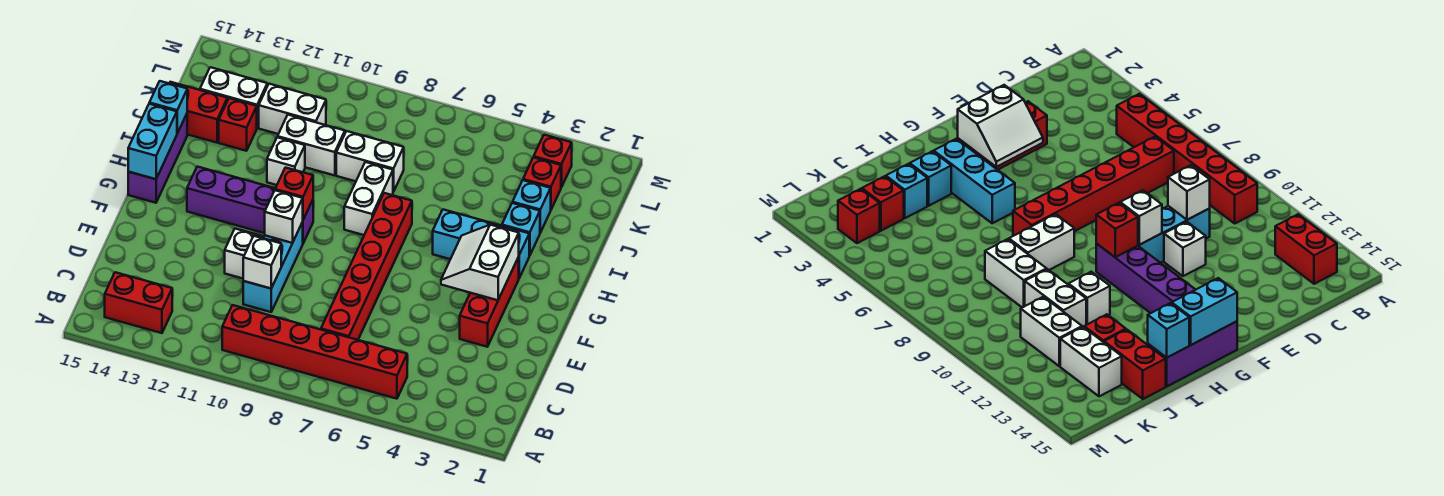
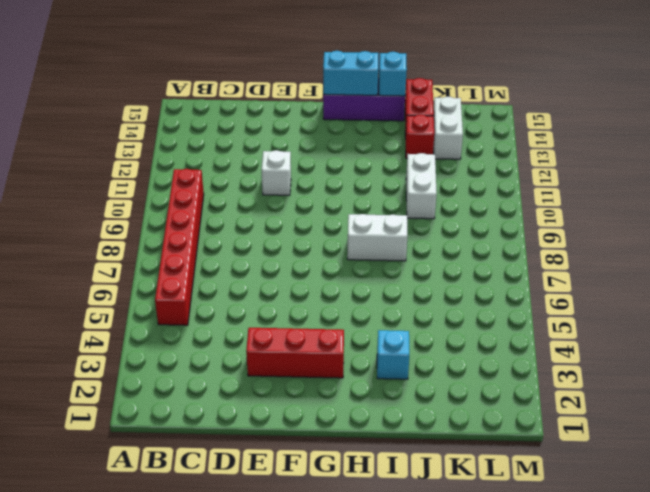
none -> red 1x2 brick [105,272,172,333]
none -> red 1x6 brick [321,193,412,340]
none -> cyan 1x3 brick [243,222,303,312]

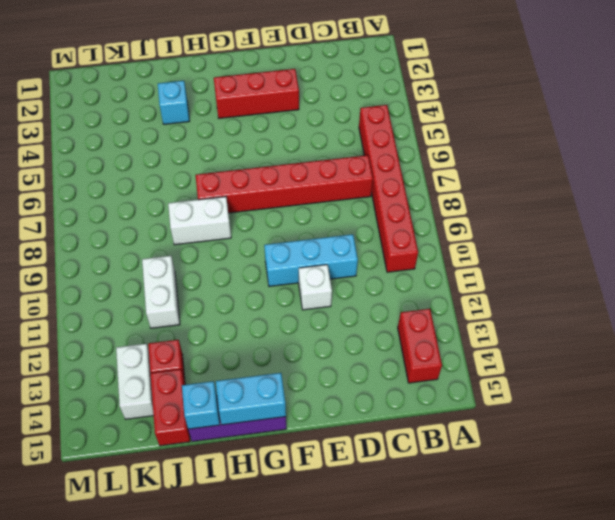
none -> purple 1x4 brick [187,167,313,243]
none -> cyan 1x3 brick [433,209,529,278]
none -> white 1x1 brick [267,137,305,185]

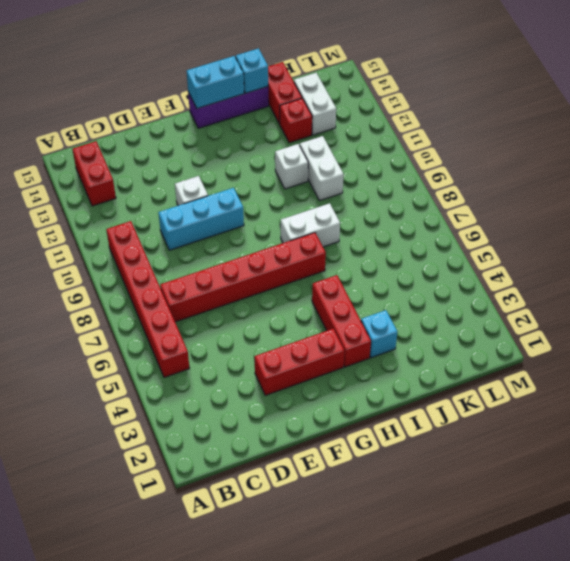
red 1x3 brick [312,275,371,367] -> cyan 1x3 brick [433,209,529,278]
none -> purple 1x4 brick [187,167,313,243]
none -> cyan 1x1 brick [513,180,551,233]
none -> white 1x2 brick [336,131,404,192]

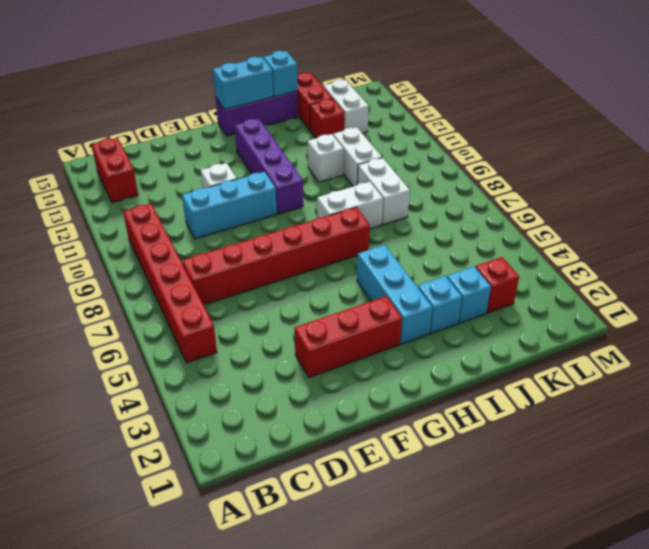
none -> white 1x2 brick [259,84,326,134]
none -> red 1x1 brick [534,135,572,187]
none -> white 1x1 brick [243,236,281,288]

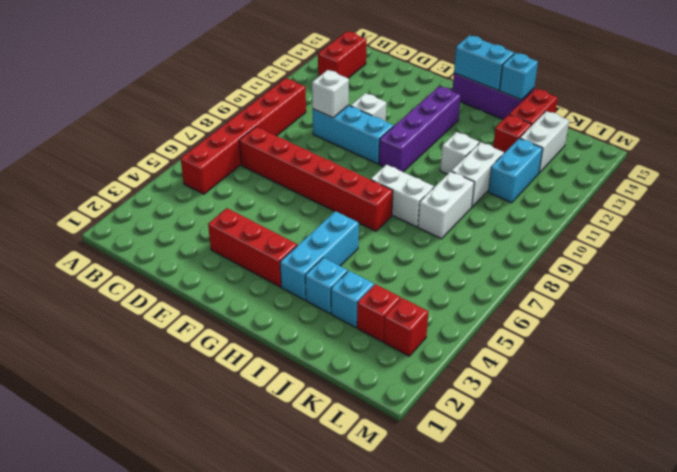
cyan 1x2 brick [488,138,543,203] -> white 1x2 brick [259,84,326,134]
none -> white 2x2 slope [441,225,519,300]
none -> white 1x1 brick [265,190,303,243]
none -> red 1x1 brick [275,168,313,220]

